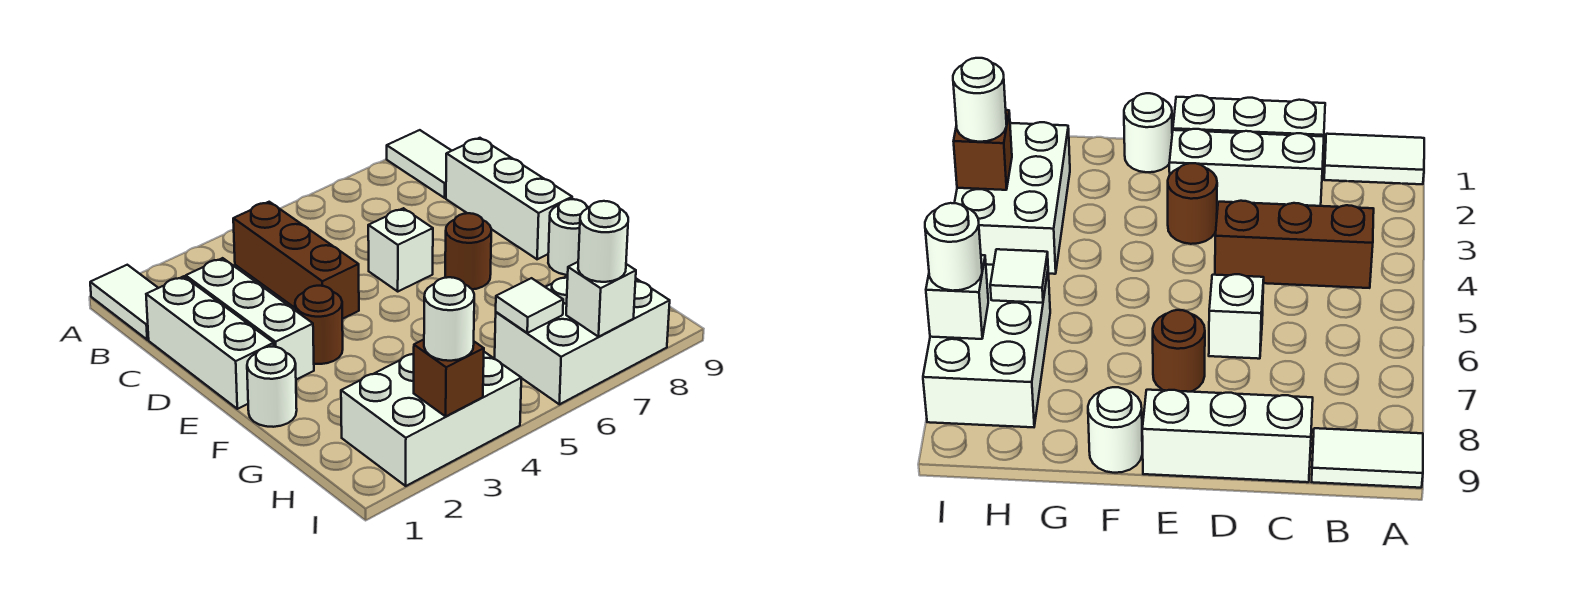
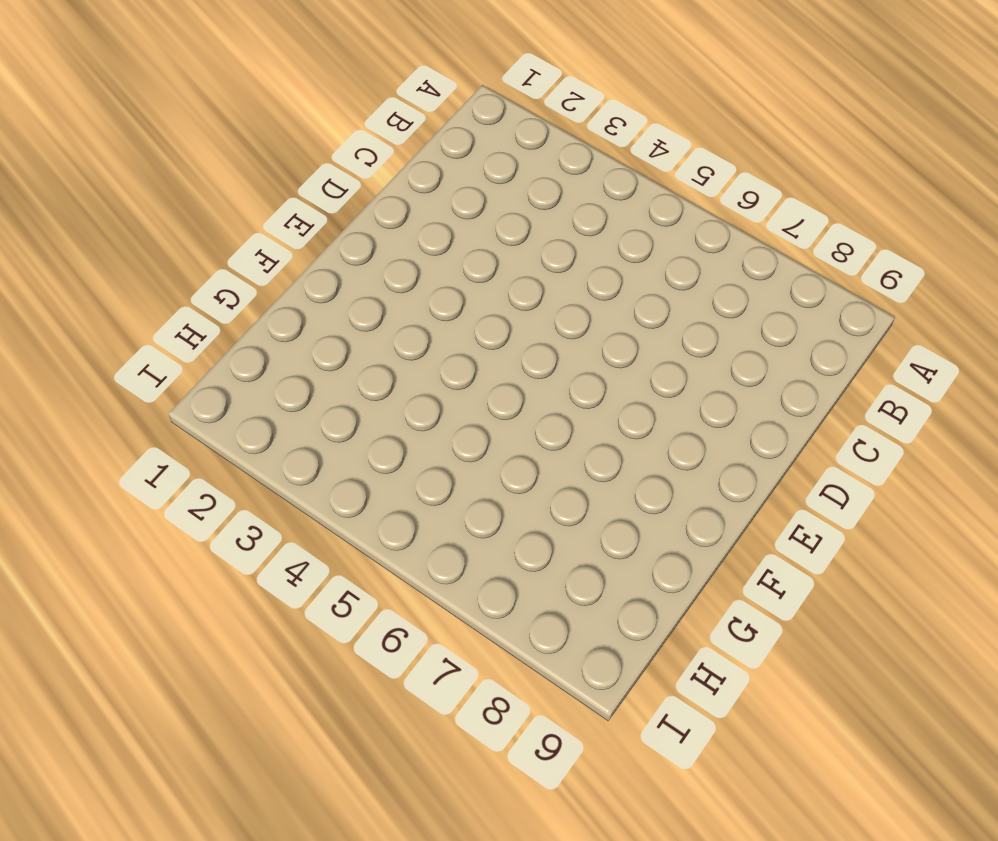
none -> white 1x2 tile [90,265,158,340]
none -> white 1x2 tile [387,130,452,198]
none -> brown 1x3 brick [233,202,359,319]

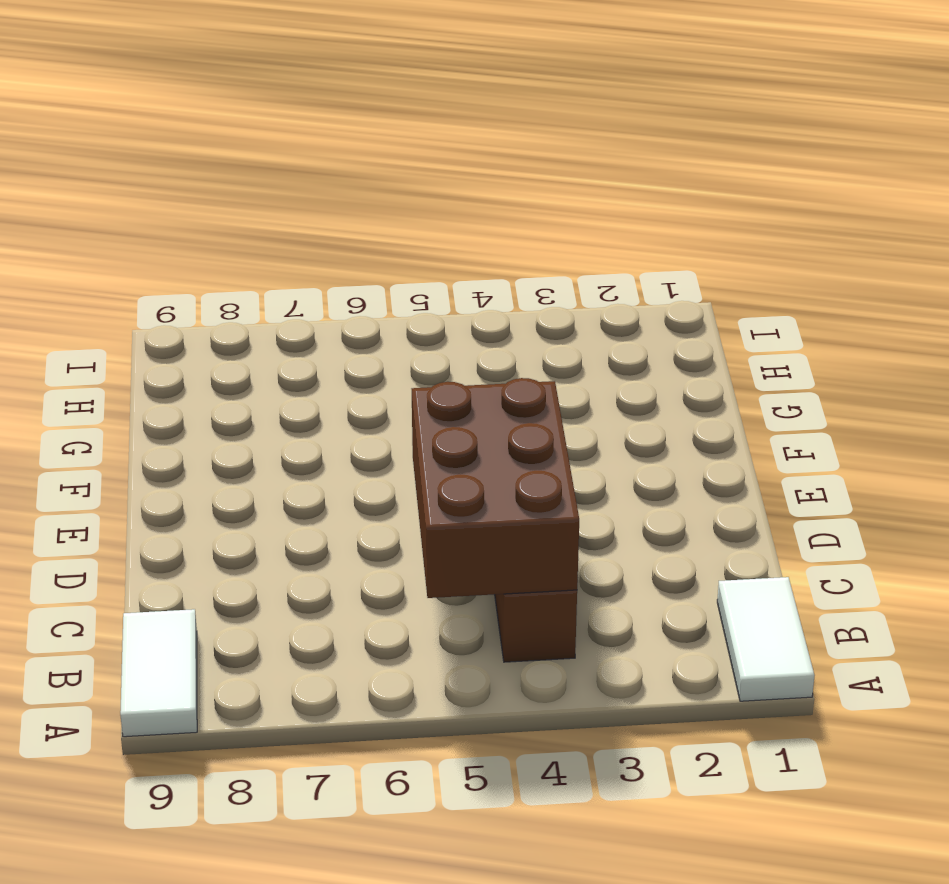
brown 2x3 brick [412,378,579,598] -> none
none -> white 1x3 brick [146,276,274,409]
none -> white 1x3 brick [186,258,314,380]
none -> white 1x3 brick [446,138,572,259]

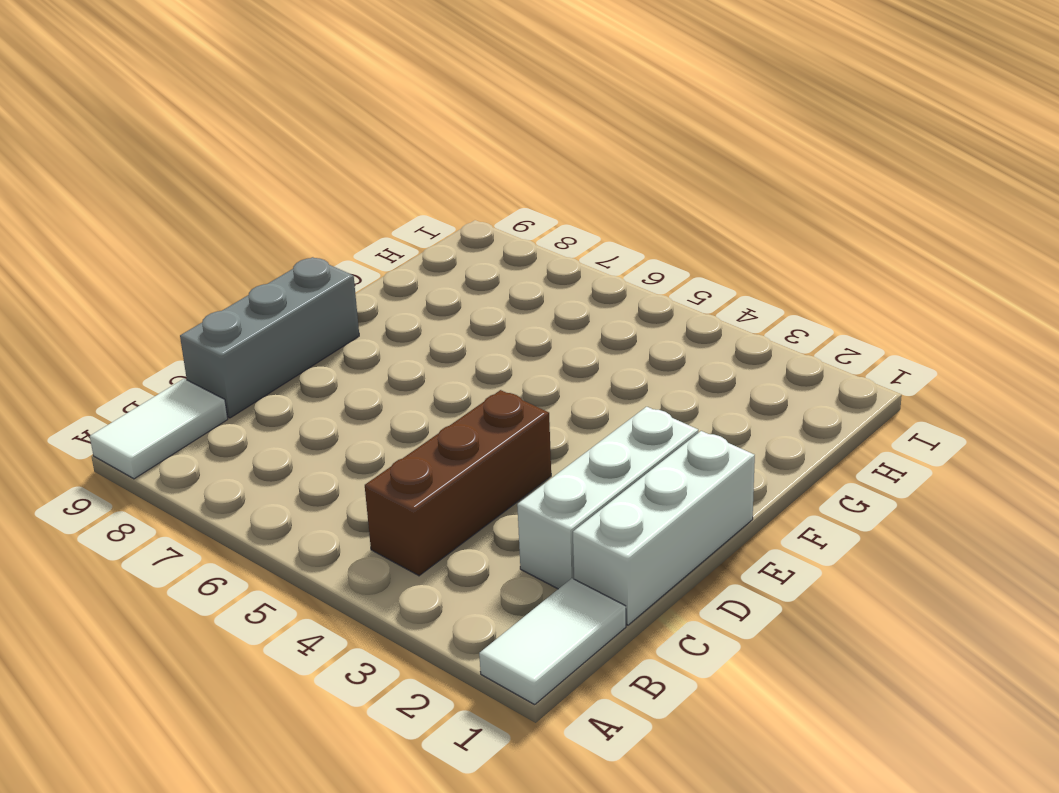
grey 1x3 brick [180,257,359,418] -> white 1x3 brick [446,138,572,259]
none -> white 1x1 brick [368,208,433,291]
none -> brown 1x1 round brick [295,286,343,364]
none -> brown 1x1 round brick [445,213,491,289]

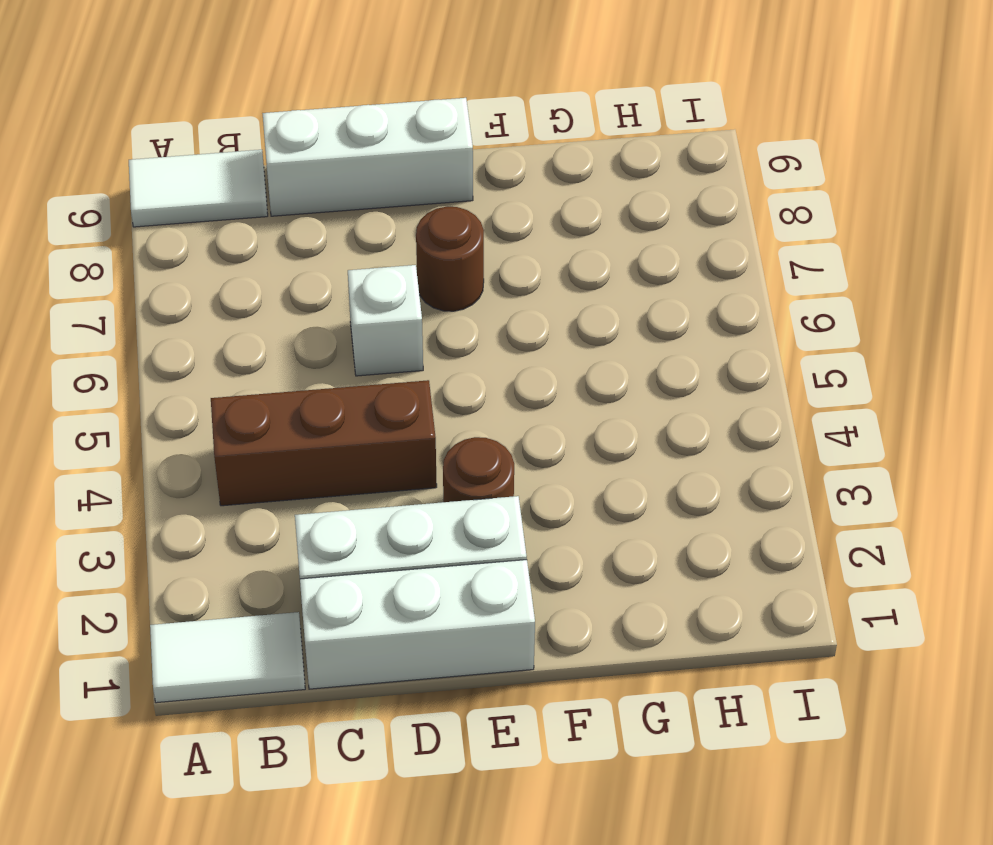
none -> white 1x1 round brick [247,347,297,427]
none -> white 1x1 round brick [548,199,589,275]
none -> white 2x3 brick [341,352,521,486]

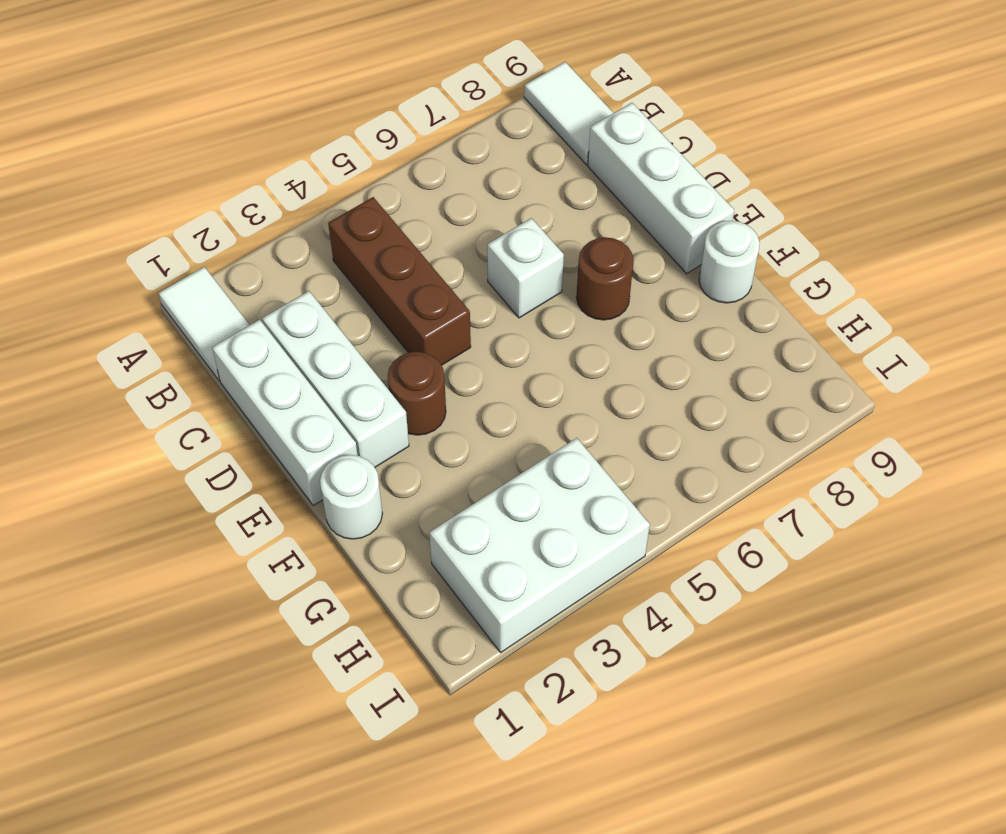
none -> white 2x3 brick [495,276,670,404]
none -> white 1x1 tile [496,278,563,333]
none -> brown 1x1 brick [414,340,484,416]

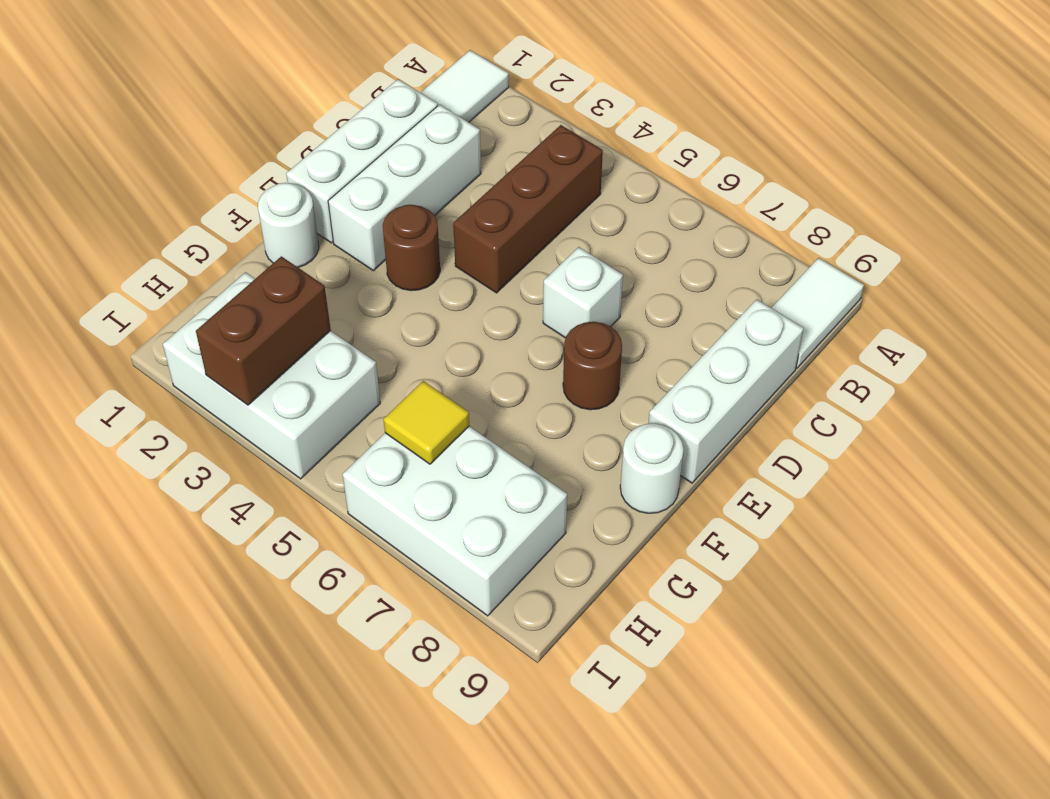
brown 1x2 brick [196,256,331,405] -> brown 1x1 brick [414,340,484,416]
yellow 1x1 tile [384,381,469,464] -> white 1x1 tile [496,278,563,333]
none -> white 1x1 brick [566,262,636,337]
none -> white 1x1 round brick [424,277,474,361]
none -> white 1x1 round brick [578,201,628,282]

